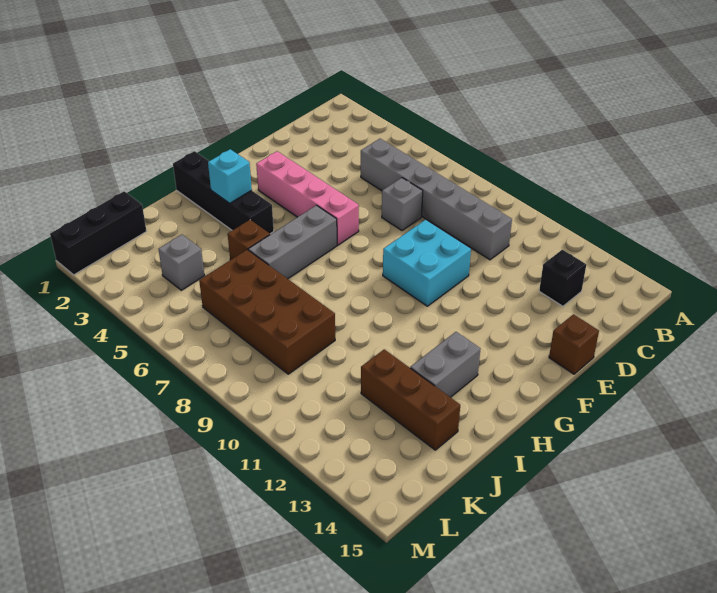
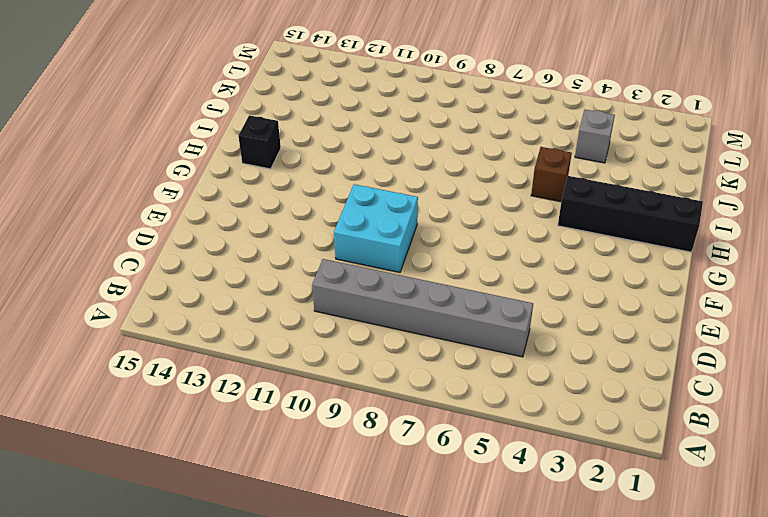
black 1x1 brick [238,115,281,169] -> black 1x1 brick moved to [539,250,586,306]
none -> grey 1x1 brick [382,178,423,231]
none -> brown 1x1 brick [549,314,599,374]
none -> pink 1x4 brick [256,151,359,245]

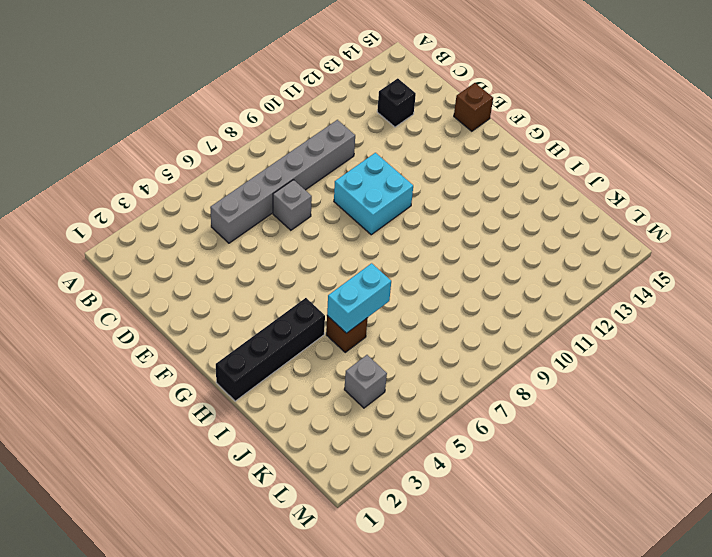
cyan 1x2 brick [327,263,391,333] -> none
none -> pink 1x4 brick [256,151,359,245]
none -> grey 1x3 brick [248,205,337,279]
none -> grey 1x2 brick [410,332,480,397]

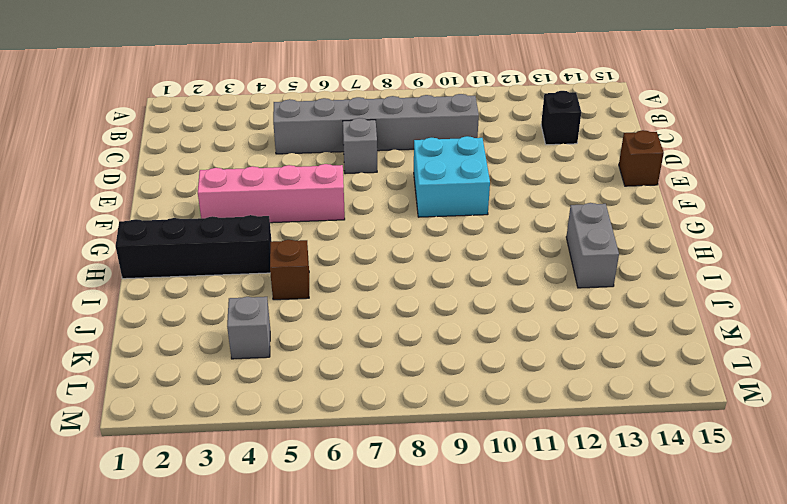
none -> grey 1x3 brick [248,205,337,279]
none -> brown 2x4 brick [199,250,335,374]
none -> brown 1x3 brick [361,349,460,450]

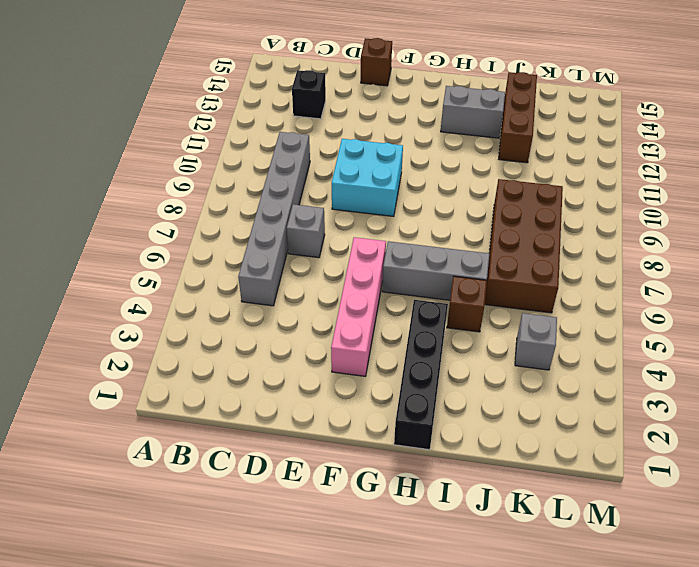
none -> black 1x3 brick [50,191,146,275]
none -> cyan 1x1 brick [208,149,252,203]

